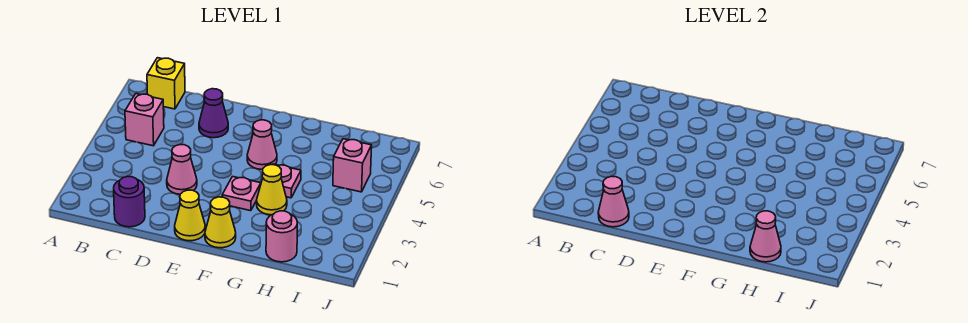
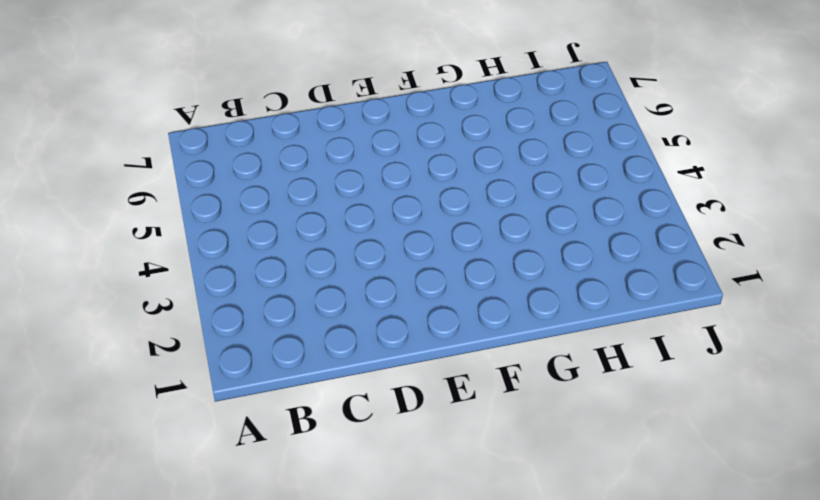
none -> pink 1x1 brick [125,94,164,146]
none -> yellow 1x1 brick [147,58,185,109]
none -> purple 1x1 round brick [114,176,145,227]

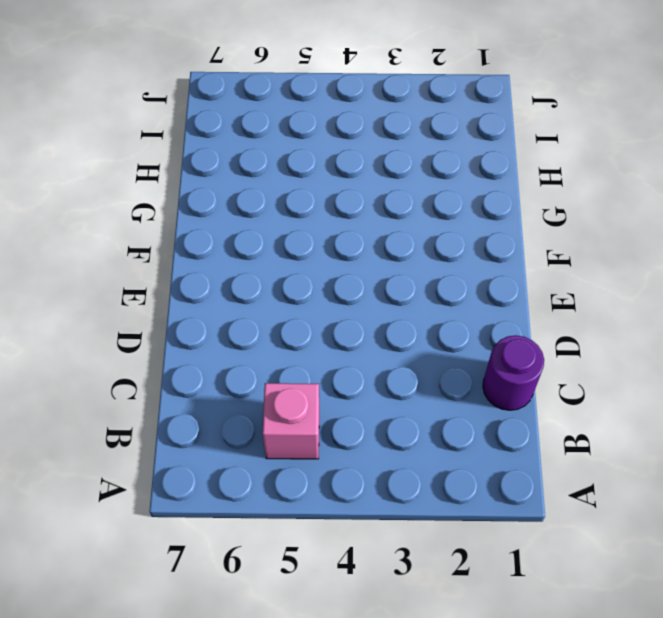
none -> yellow 1x1 brick [147,58,185,109]
none -> pink 1x1 cone [167,145,197,194]
none -> purple 1x1 cone [199,89,228,138]

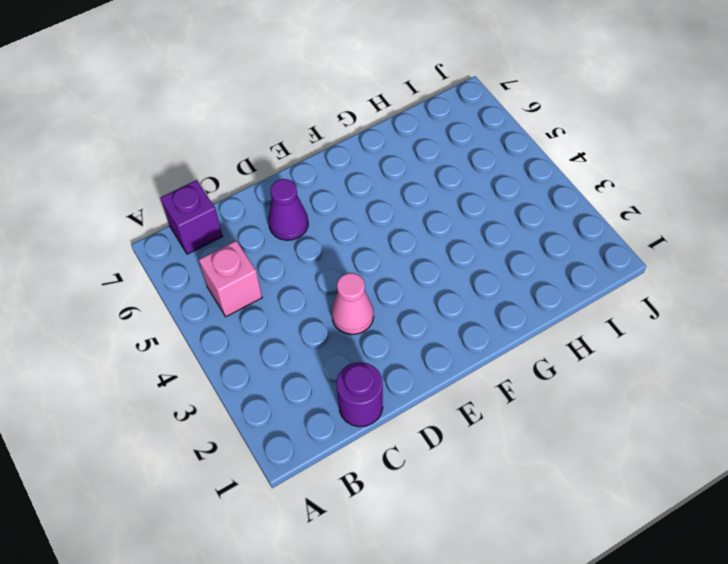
purple 1x1 brick [160,180,223,254] -> yellow 1x1 brick [147,58,185,109]
none -> yellow 1x1 cone [175,190,205,241]
none -> yellow 1x1 cone [205,197,236,248]
none -> pink 1x1 plate [222,177,261,211]

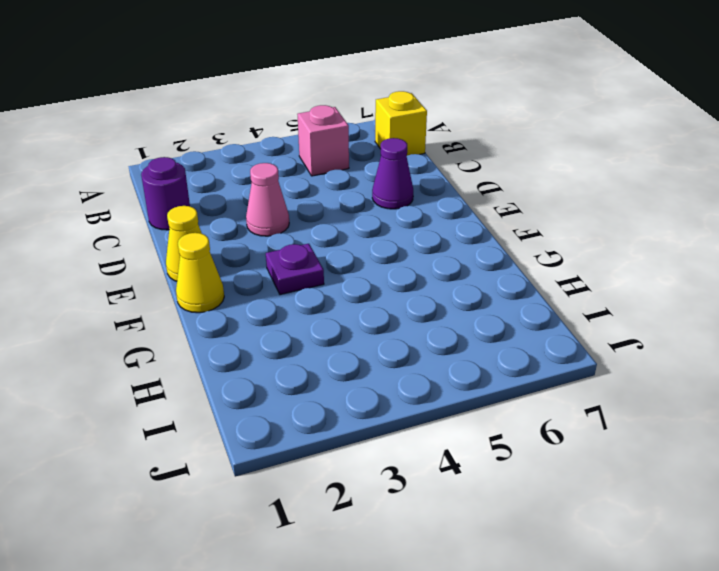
purple 1x1 plate [266,244,324,295] -> pink 1x1 plate [222,177,261,211]
none -> pink 1x1 cone [247,120,277,169]
none -> yellow 1x1 cone [257,165,287,215]
none -> pink 1x1 plate [272,164,301,198]

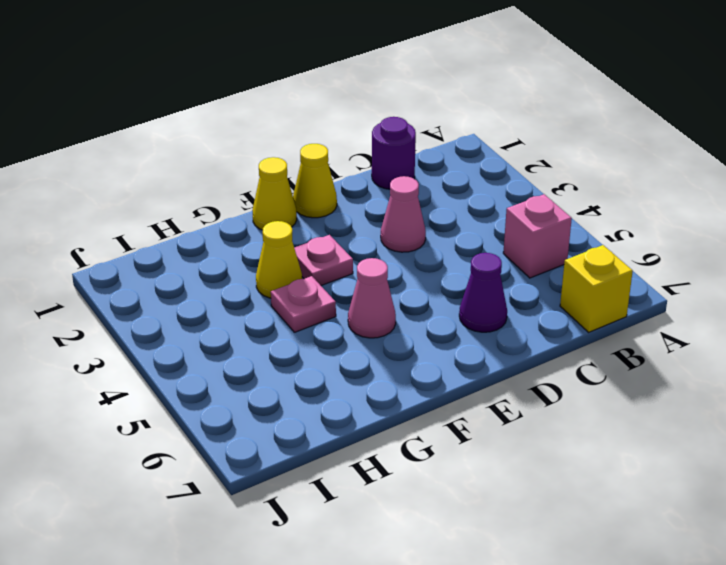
none -> pink 1x1 round brick [266,211,297,262]
none -> pink 1x1 brick [333,139,372,192]
none -> pink 1x1 cone [598,176,629,227]

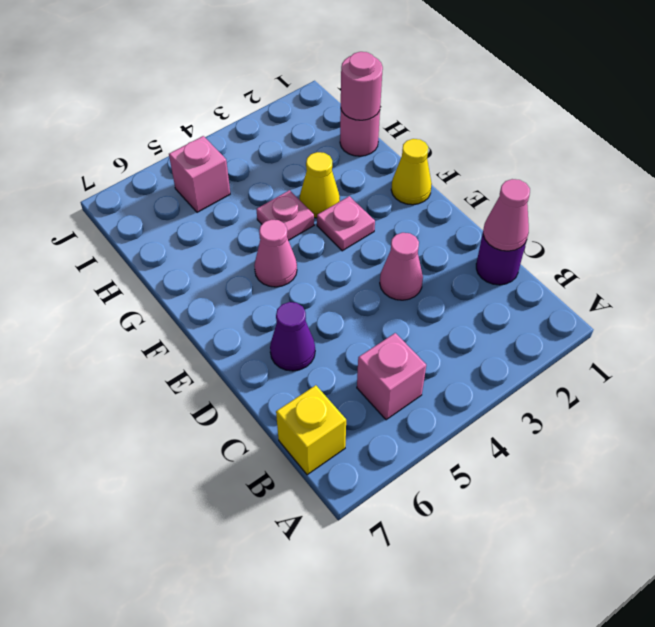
pink 1x1 round brick [341,52,383,120] -> pink 1x1 cone [750,211,781,262]
none -> yellow 1x1 cone [175,190,205,241]

